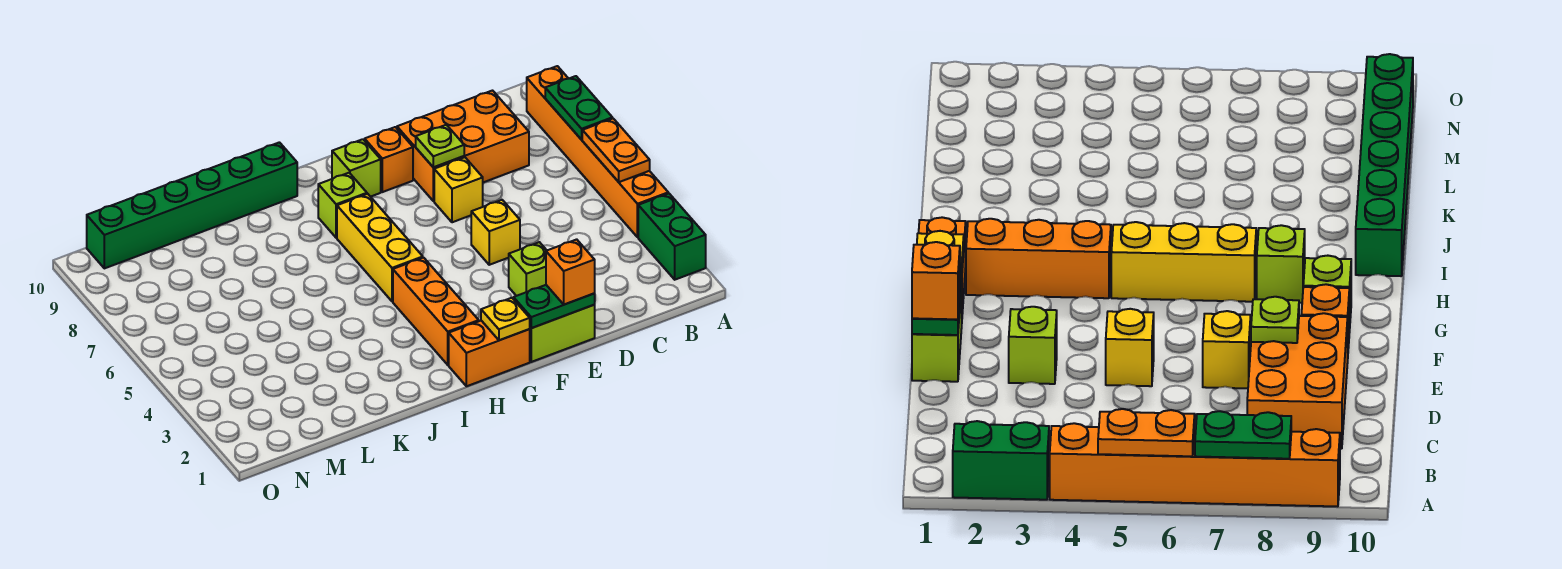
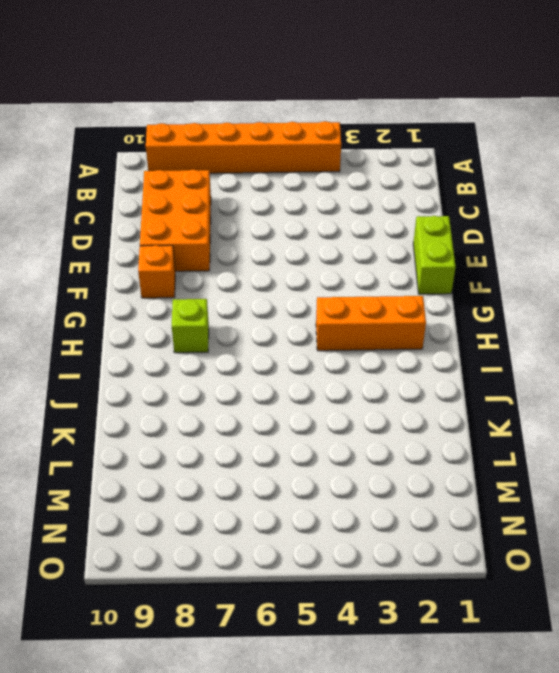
none -> green 1x2 brick [638,193,706,280]
none -> lime 1x1 brick [509,242,547,296]
none -> yellow 1x1 brick [471,200,520,265]

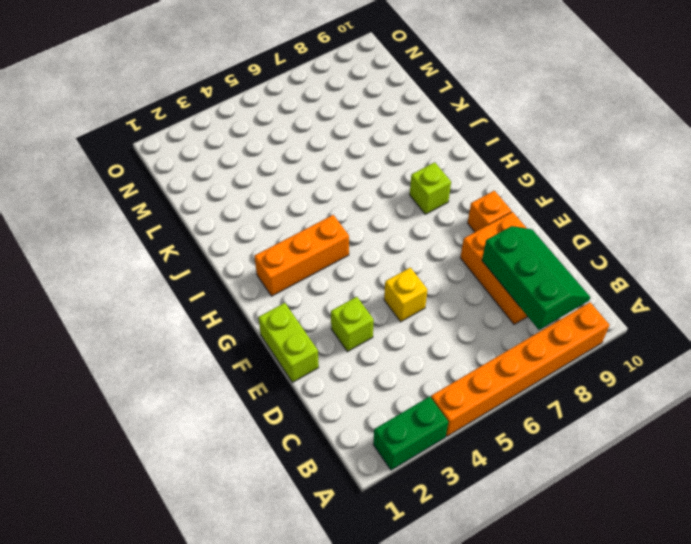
green 2x3 slope [482,226,590,330] -> none
none -> yellow 1x1 brick [434,157,483,222]
none -> orange 1x2 brick [449,321,530,386]
none -> lime 1x1 brick [332,139,381,197]

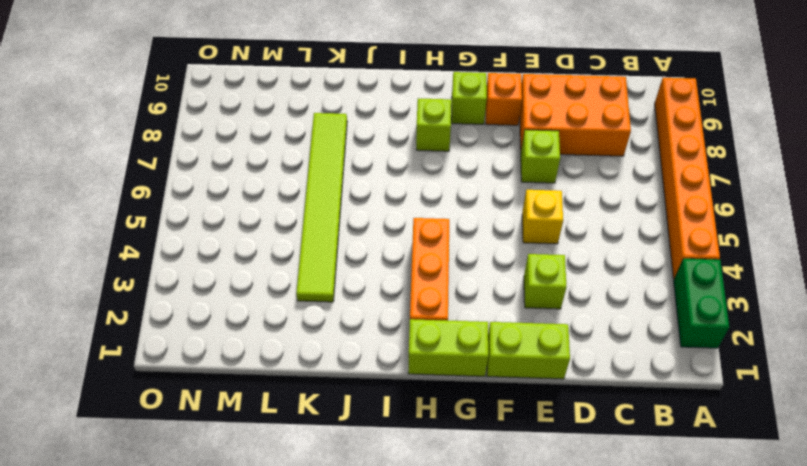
lime 1x1 brick [521,130,560,183] -> yellow 1x1 brick [434,157,483,222]
lime 1x2 brick [408,319,488,376] -> orange 1x2 brick [449,321,530,386]
lime 1x6 tile [296,113,347,302] -> none
none -> yellow 1x3 brick [337,194,423,301]
none -> green 1x6 brick [87,142,297,268]
none -> orange 1x2 plate [582,119,650,182]

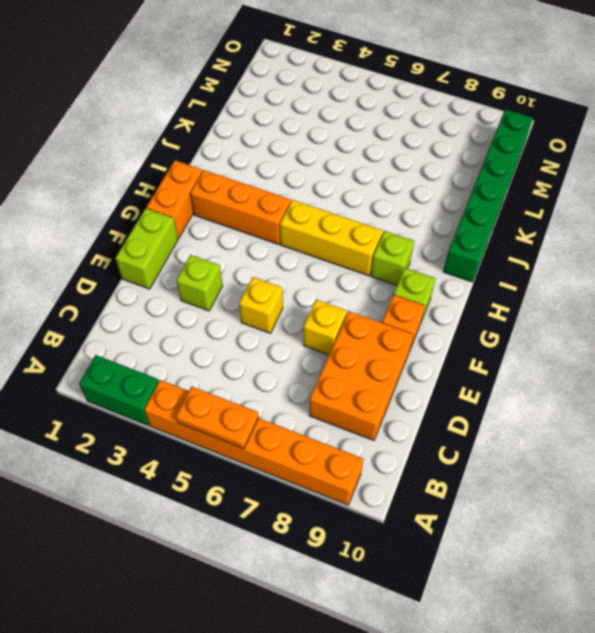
none -> green 1x2 plate [545,76,612,140]
none -> green 1x2 plate [514,285,595,328]
none -> lime 1x1 plate [416,125,464,167]

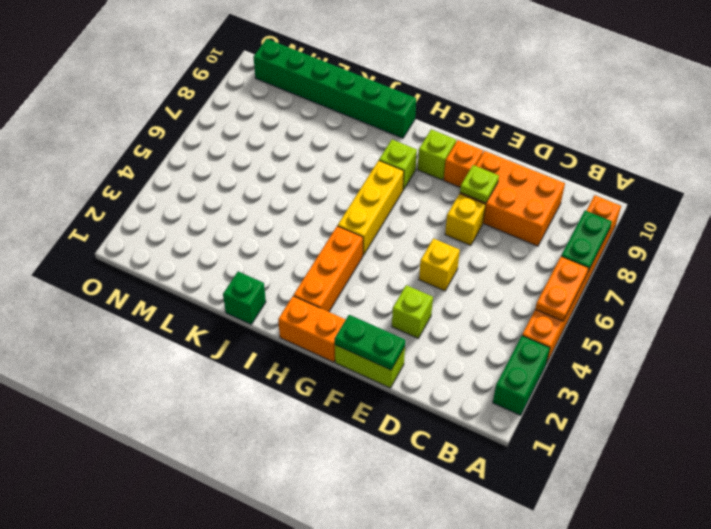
green 1x1 brick [223,272,266,324] -> none
none -> yellow 1x1 plate [481,298,530,340]
none -> orange 1x1 brick [546,239,595,305]

